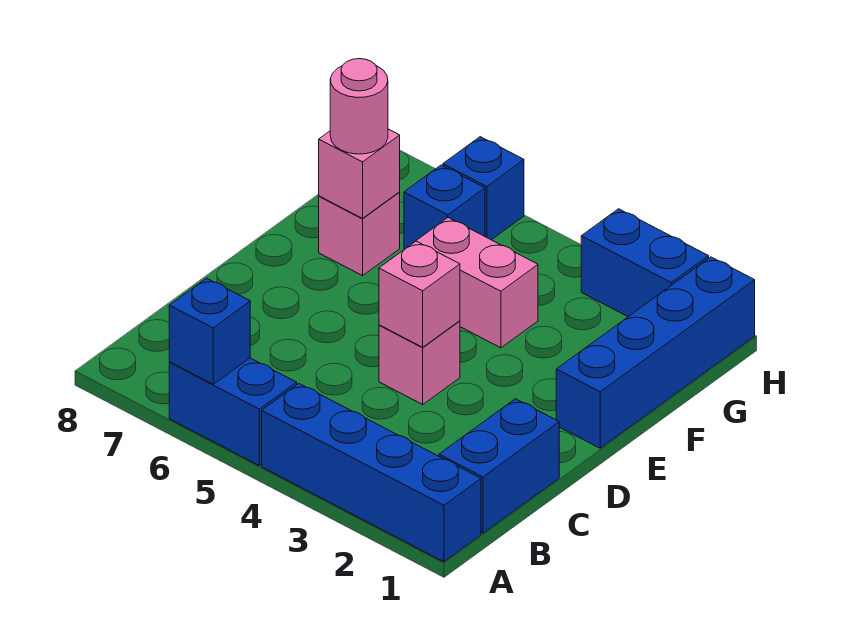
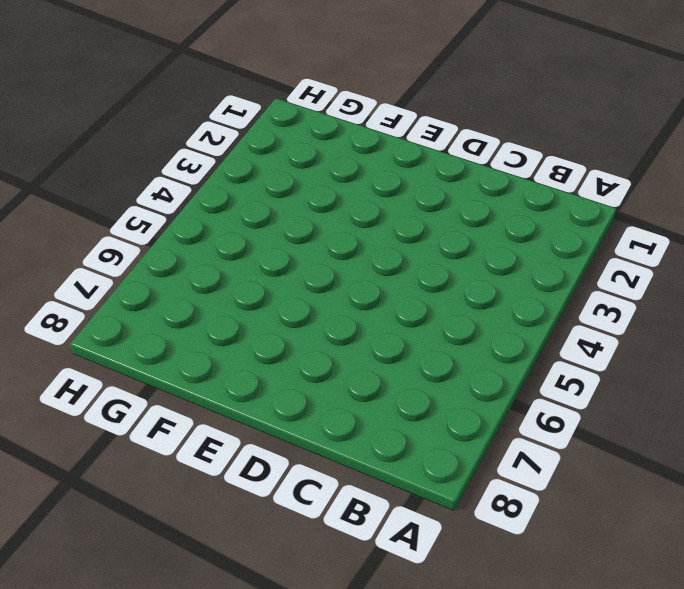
none -> blue 1x4 brick [262,384,481,562]
none -> blue 1x2 brick [169,358,297,466]
none -> blue 1x2 brick [439,399,559,533]

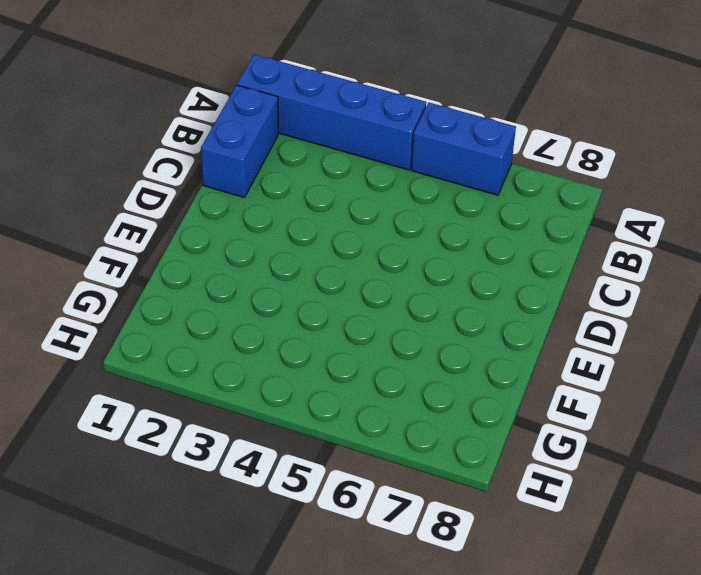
none -> pink 1x1 brick [379,321,460,404]
none -> blue 1x4 brick [556,257,755,448]
none -> pink 1x2 brick [412,218,538,348]

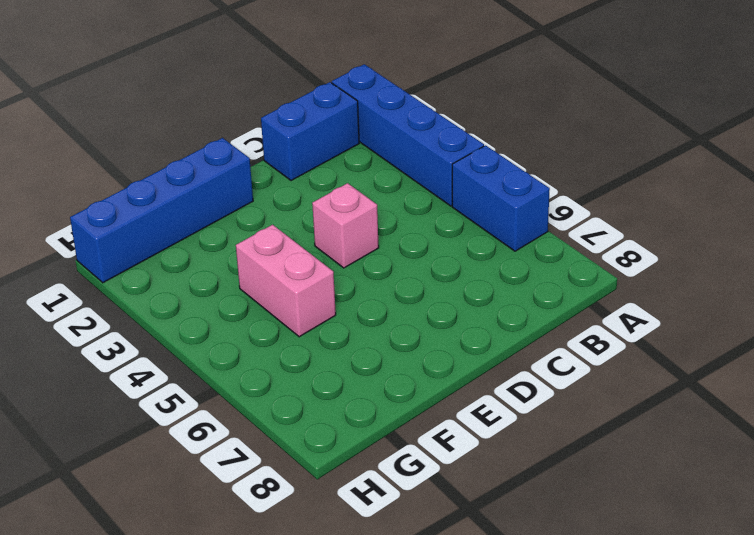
none -> pink 1x1 brick [319,192,400,276]
none -> blue 1x1 brick [404,165,485,249]
none -> blue 1x2 brick [581,209,709,317]

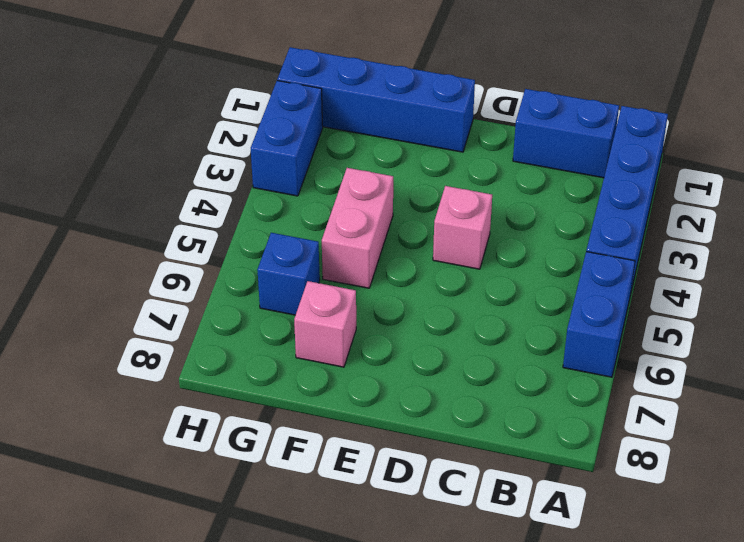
none -> blue 1x1 brick [443,137,524,240]
none -> blue 1x1 brick [169,278,250,384]
none -> pink 1x1 brick [379,241,460,347]

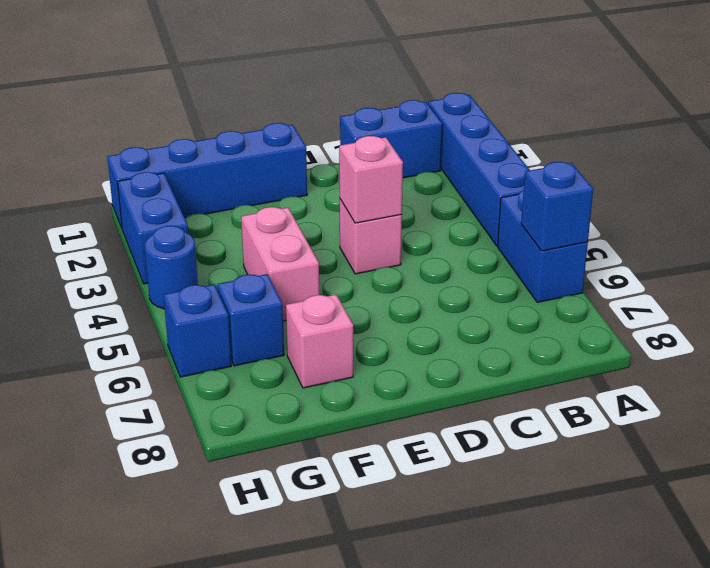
blue 1x1 round brick [144,226,198,309] -> none
none -> pink 1x1 brick [319,129,400,218]
none -> pink 1x1 round brick [330,59,388,154]

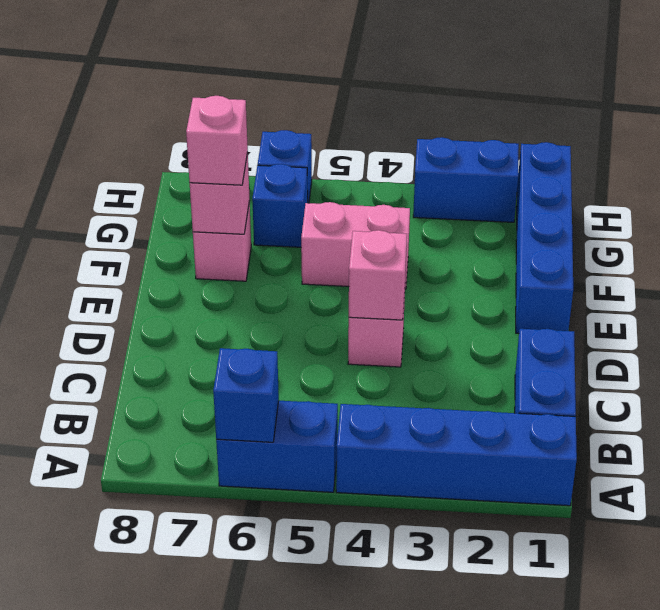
pink 1x1 brick [186,96,248,185] -> pink 1x1 round brick [330,59,388,154]

